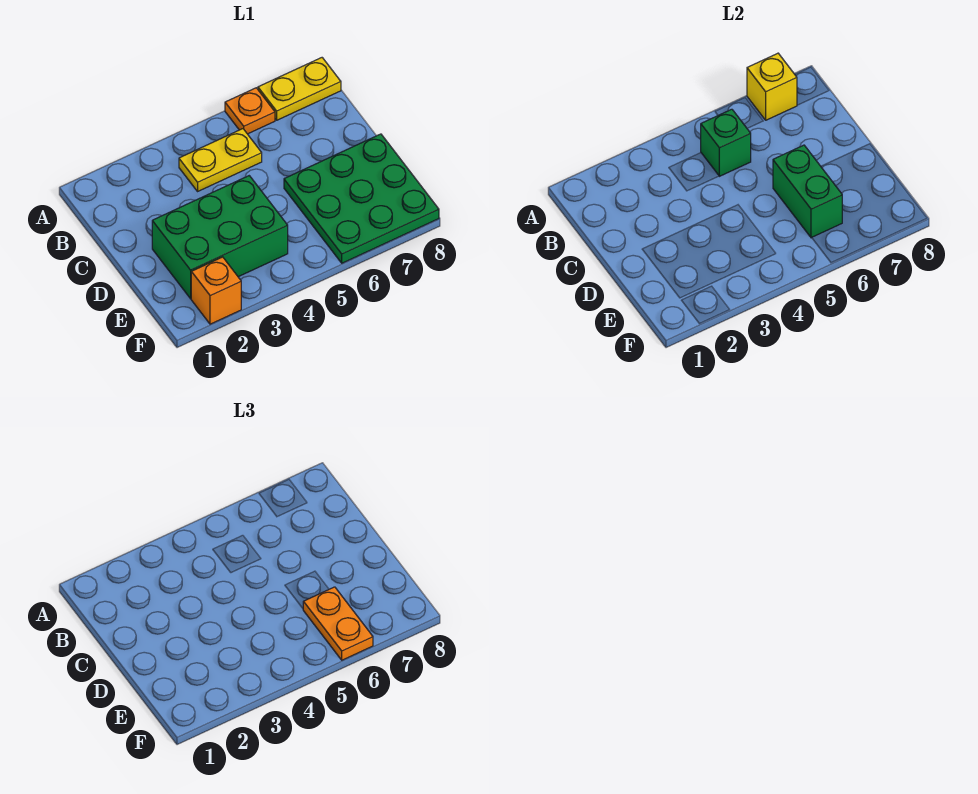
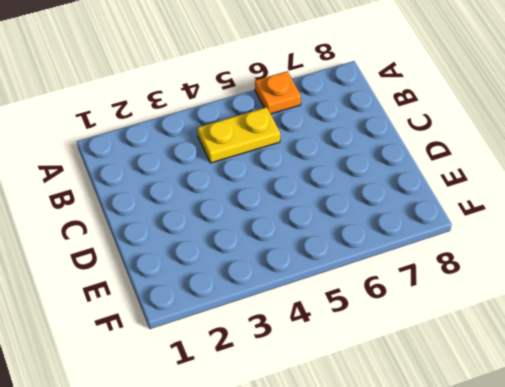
none -> yellow 1x2 plate [258,58,341,120]
none -> green 2x3 brick [152,176,288,299]

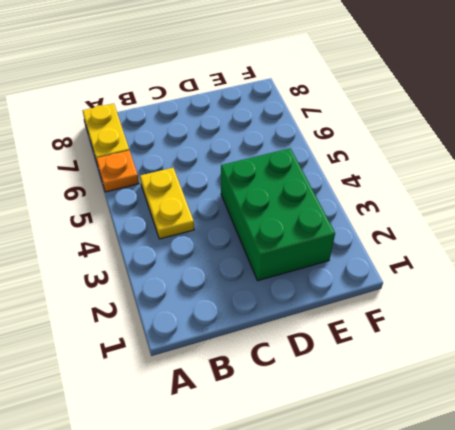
none -> green 3x3 plate [284,134,439,263]
none -> orange 1x1 brick [191,257,241,324]

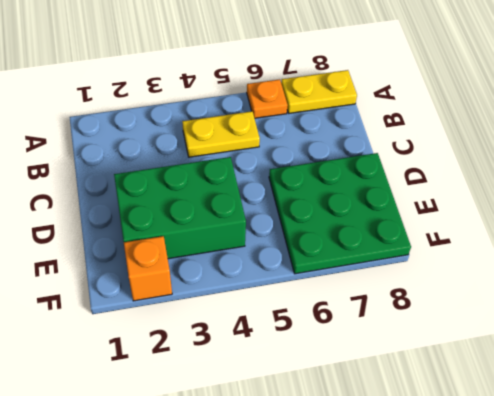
none -> yellow 1x1 brick [747,53,797,120]
none -> green 1x1 brick [701,109,751,176]

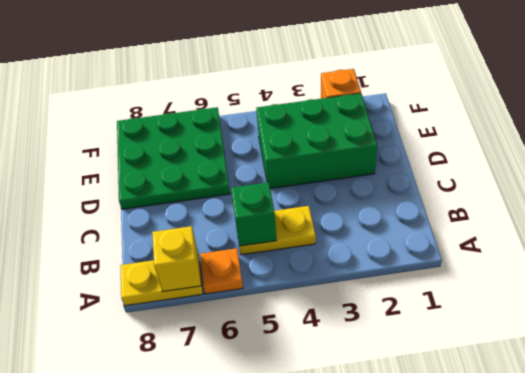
none -> green 1x2 brick [773,145,842,238]
none -> orange 1x2 plate [303,587,373,660]

